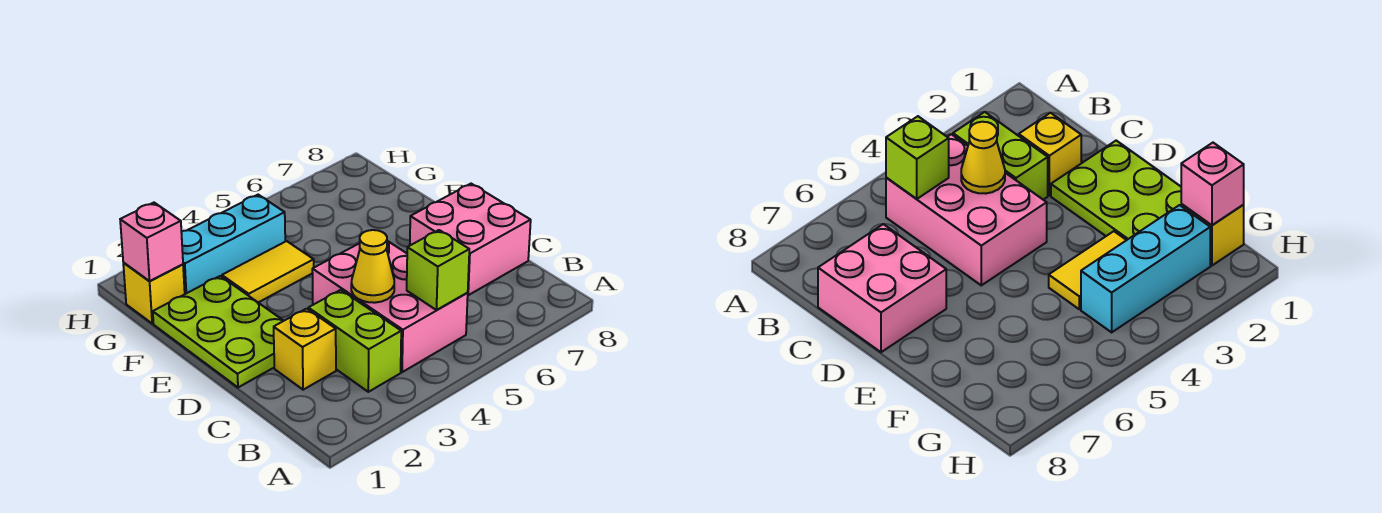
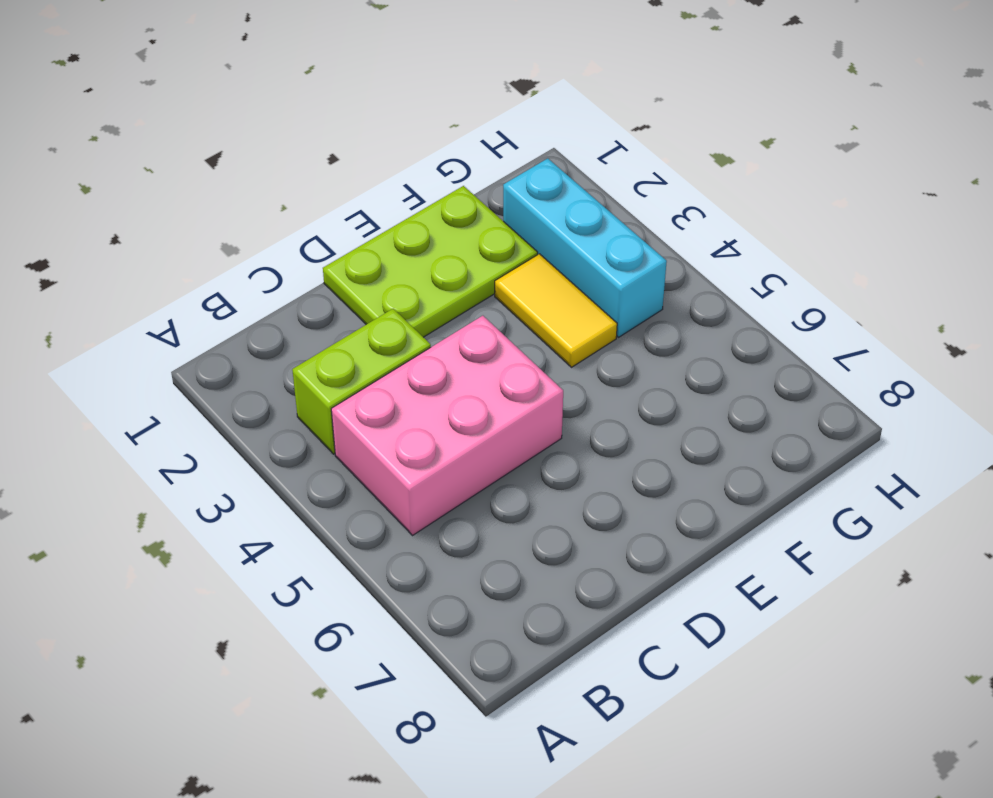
none -> yellow 1x1 brick [274,309,336,390]
none -> pink 2x2 brick [410,184,531,295]

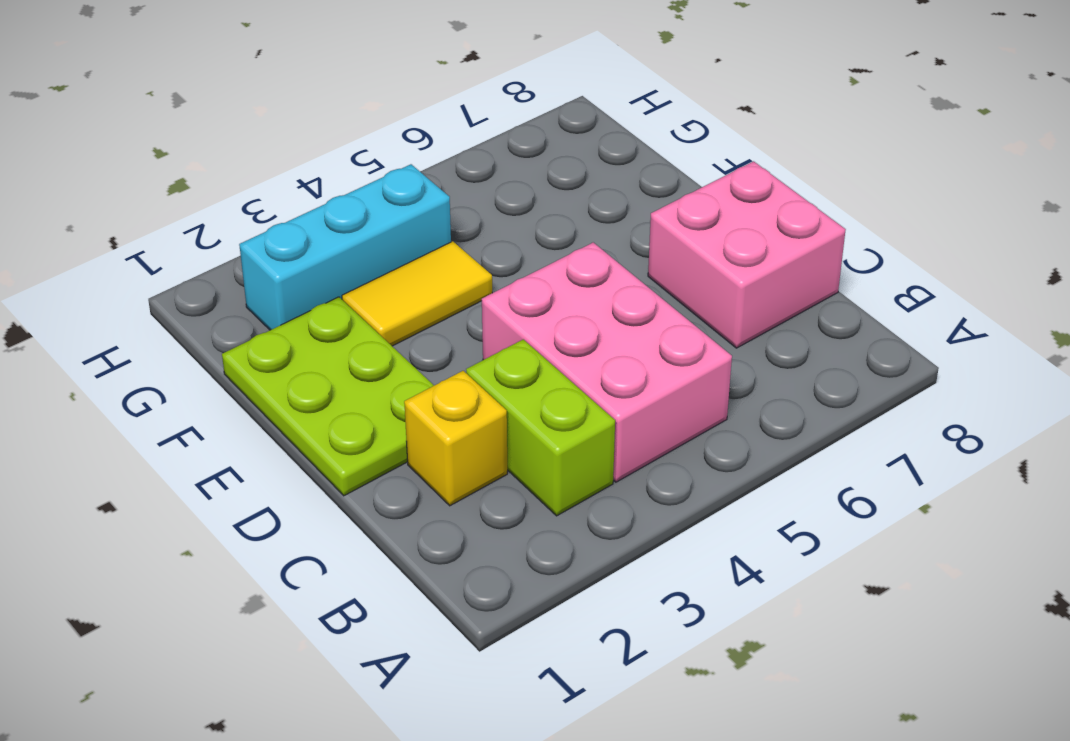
none -> yellow 1x1 brick [123,263,185,324]
none -> lime 1x1 brick [407,230,469,310]

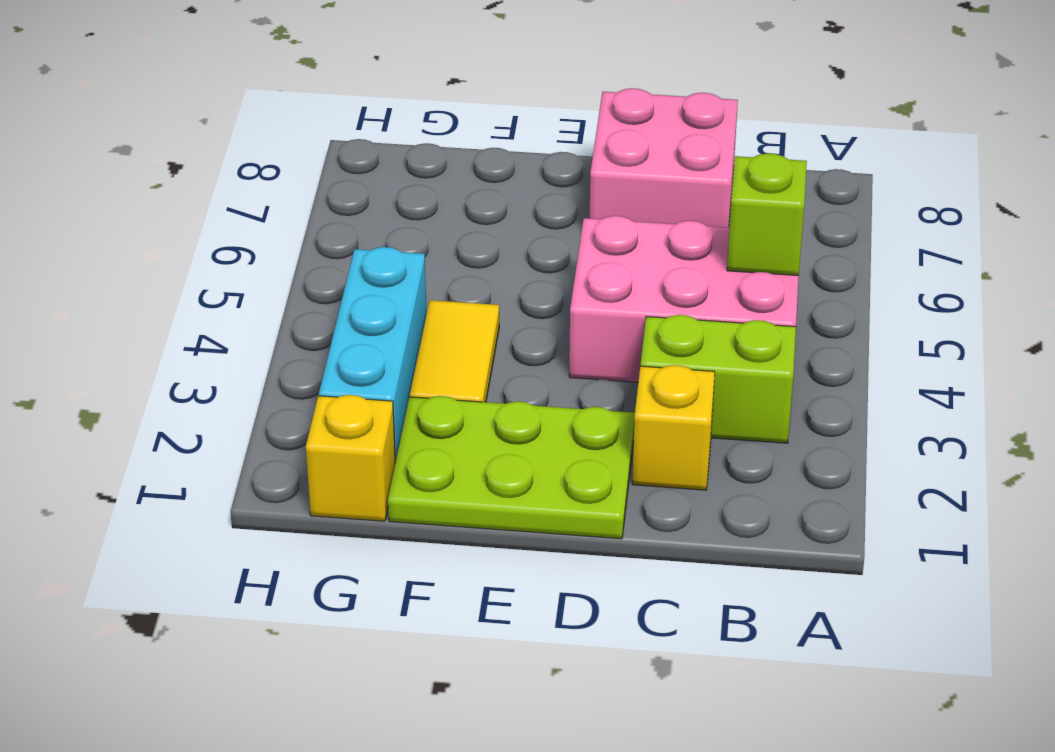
none -> yellow 1x1 cone [351,230,394,303]
none -> pink 1x1 brick [120,203,183,281]

